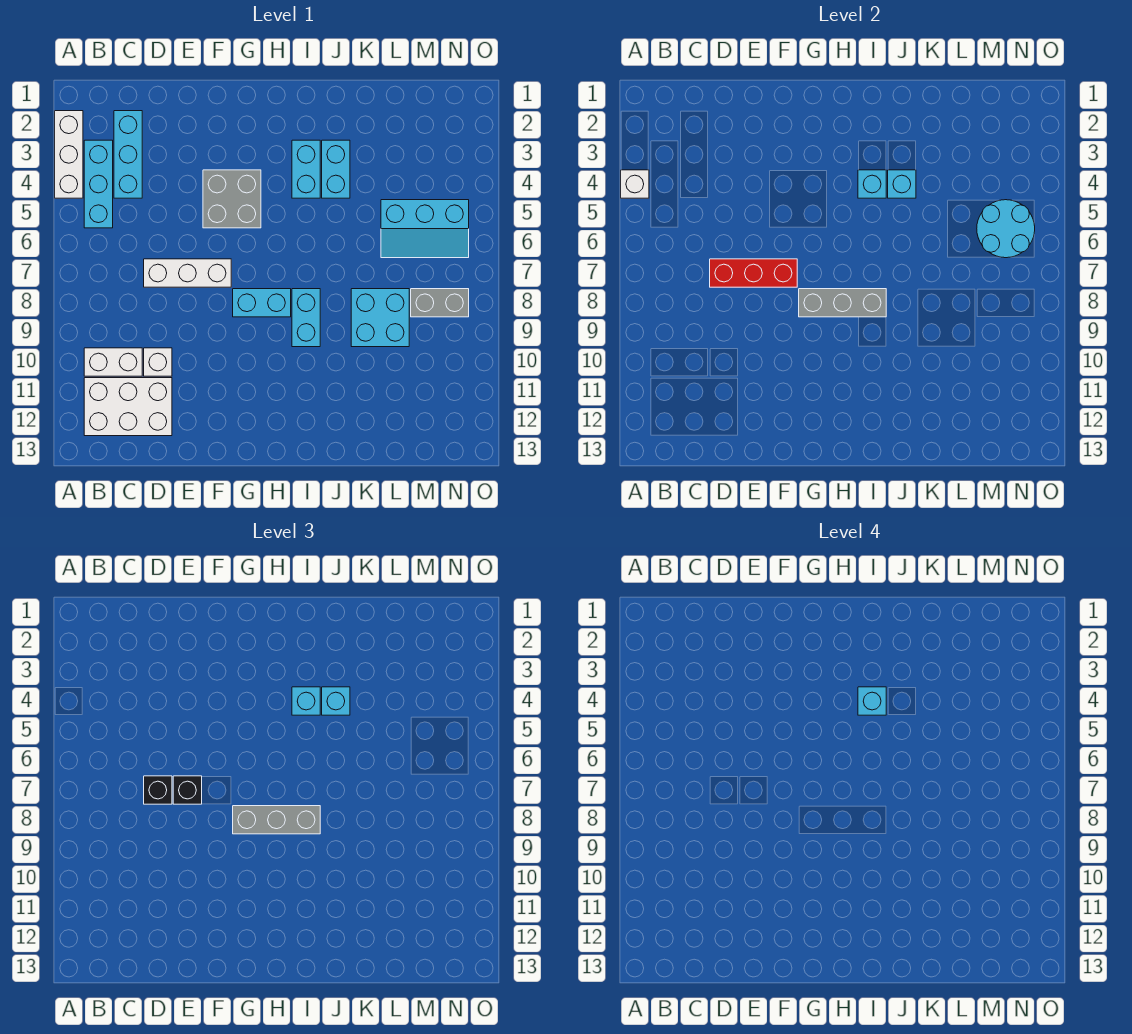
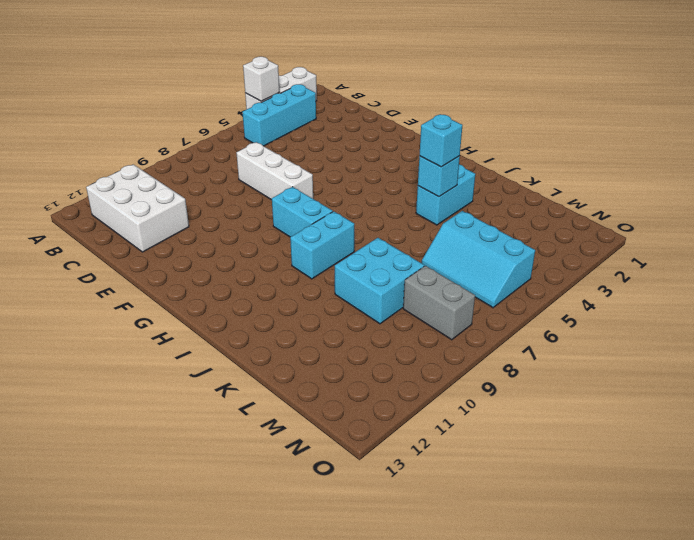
none -> white 1x2 brick [84,348,142,376]
none -> cyan 1x3 brick [114,111,142,198]
none -> white 1x1 brick [144,348,172,376]

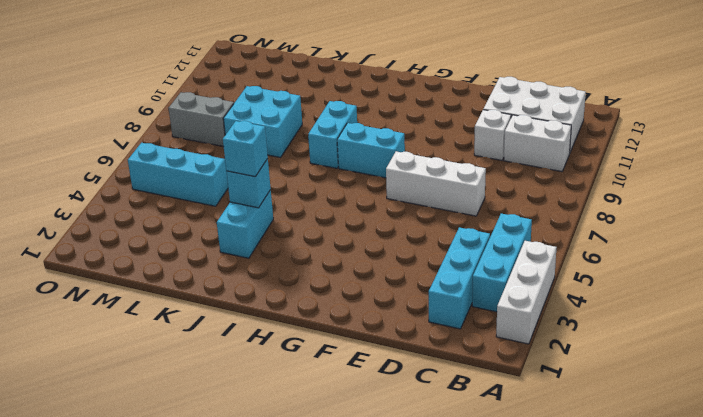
none -> grey 2x2 brick [203,170,261,228]
none -> cyan 1x2 brick [292,140,320,198]
none -> white 1x1 brick [621,170,649,198]

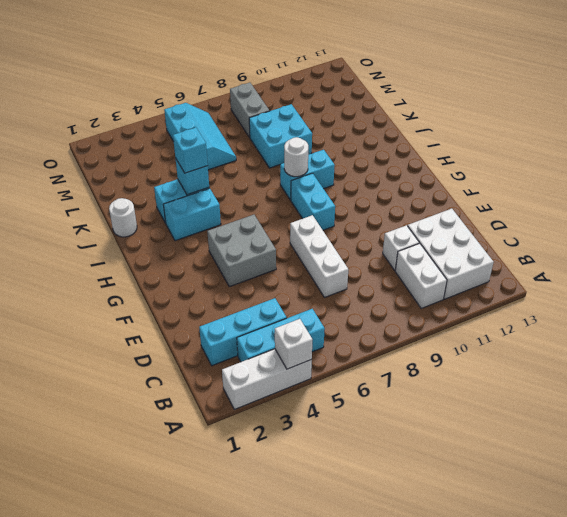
white 1x1 round brick [284,137,308,177] -> grey 1x3 brick [799,289,886,317]
white 1x1 round brick [109,198,137,237] -> none
none -> red 1x3 brick [710,259,797,287]
none -> cyan 1x1 brick [858,170,886,198]
none -> cyan 2x2 round brick [977,200,1035,258]

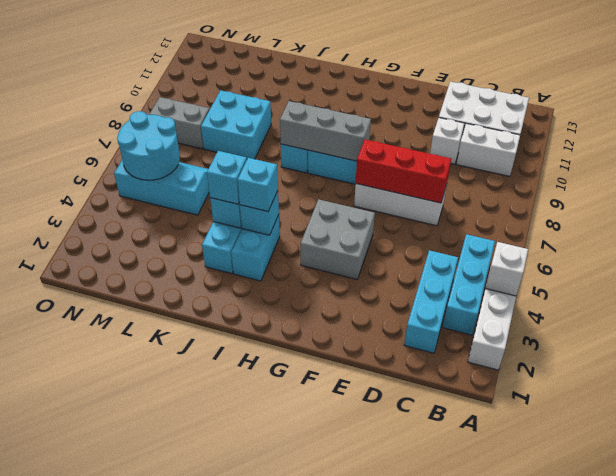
none -> black 1x1 brick [144,776,172,804]
none -> black 1x1 brick [173,776,202,804]
none -> grey 1x3 brick [233,806,320,834]

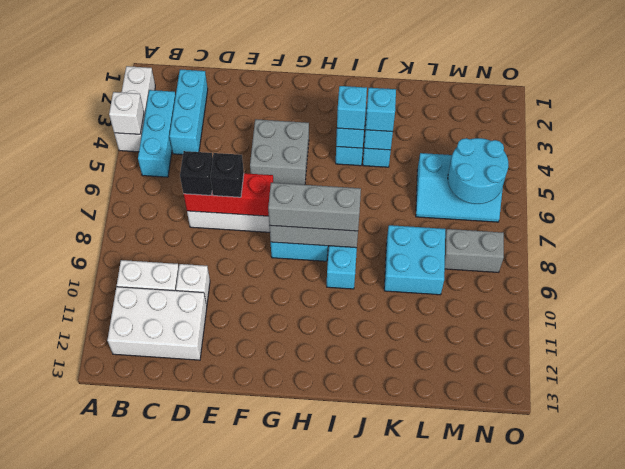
none -> cyan 1x1 brick [858,687,886,715]

